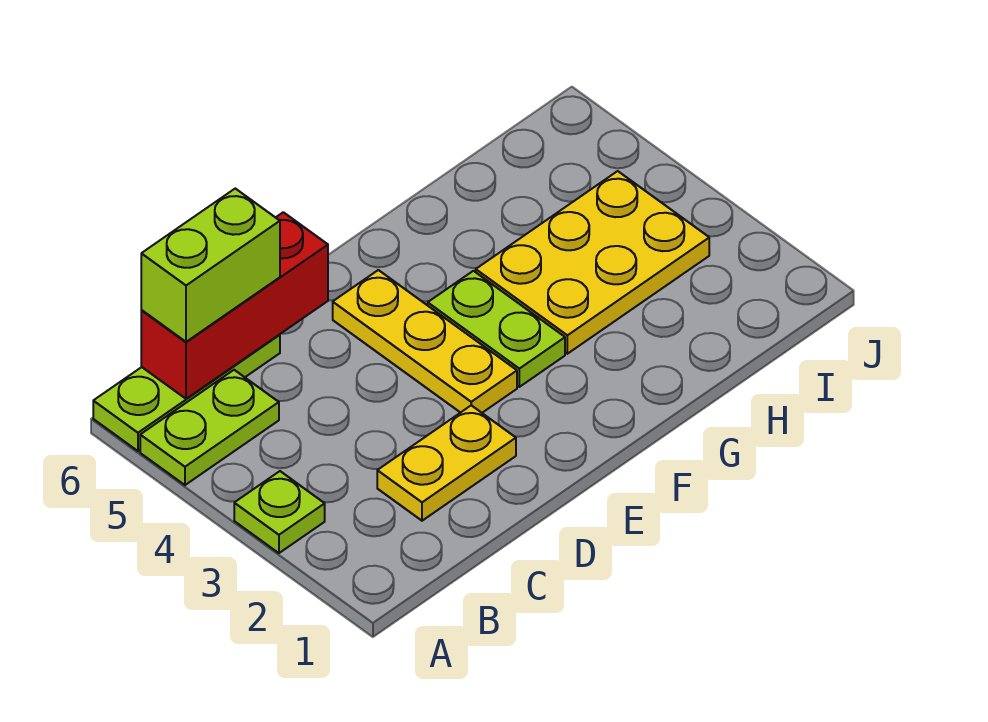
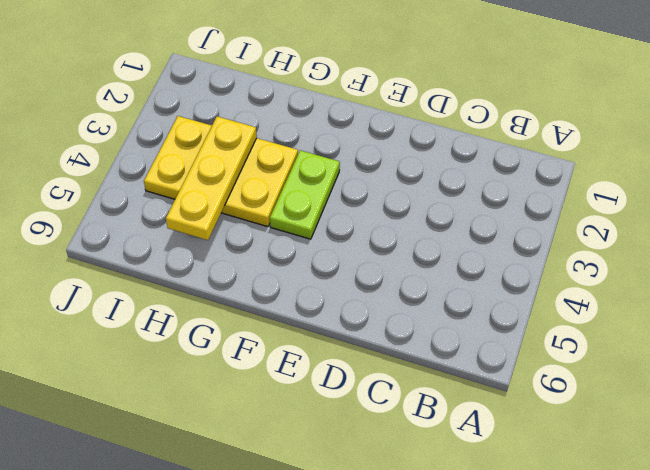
yellow 1x3 plate [166,117,257,240] -> yellow 1x3 plate moved to [333,270,517,413]
none -> lime 1x1 plate [234,471,325,553]
none -> lime 1x2 plate [140,370,279,485]

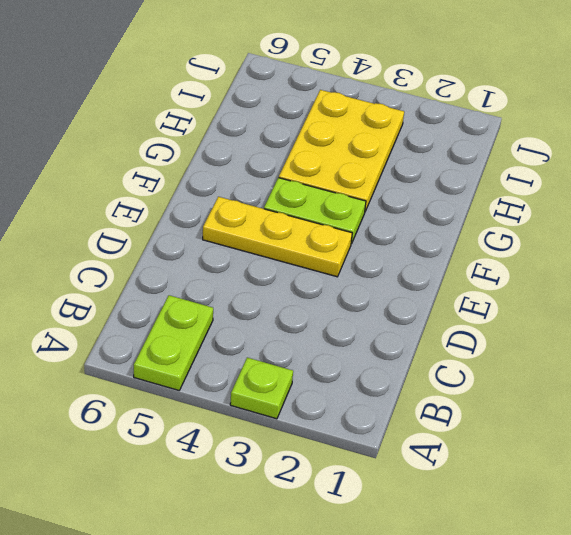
none -> lime 1x3 plate [93,335,280,451]
none -> yellow 1x2 plate [377,405,516,521]

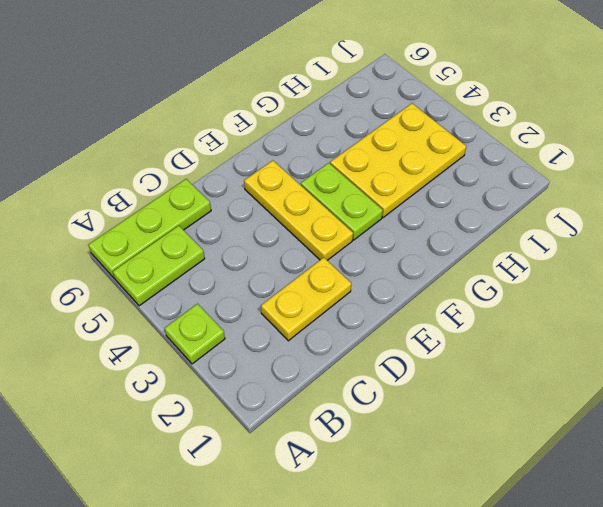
none -> red 1x3 brick [141,212,328,399]
none -> lime 1x2 brick [141,189,280,342]

